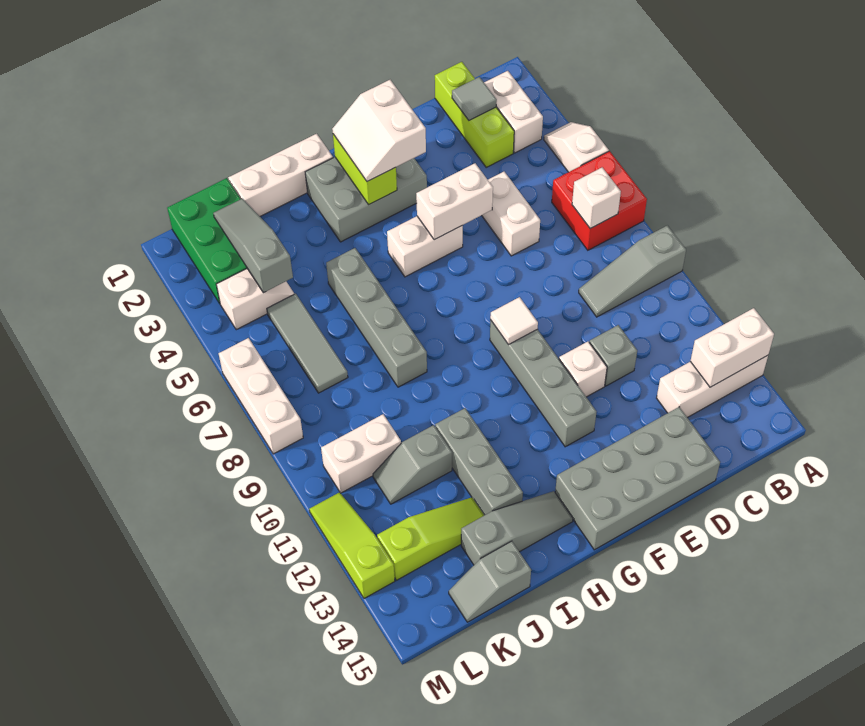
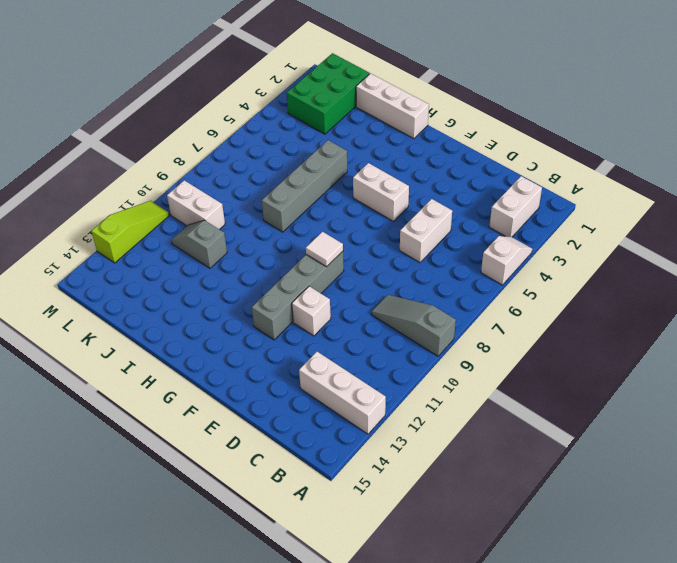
none -> red 2x2 brick [552,151,647,250]
none -> lime 1x3 brick [435,62,514,167]
none -> grey 1x1 brick [589,325,637,386]
none -> grey 2x4 brick [555,407,720,550]

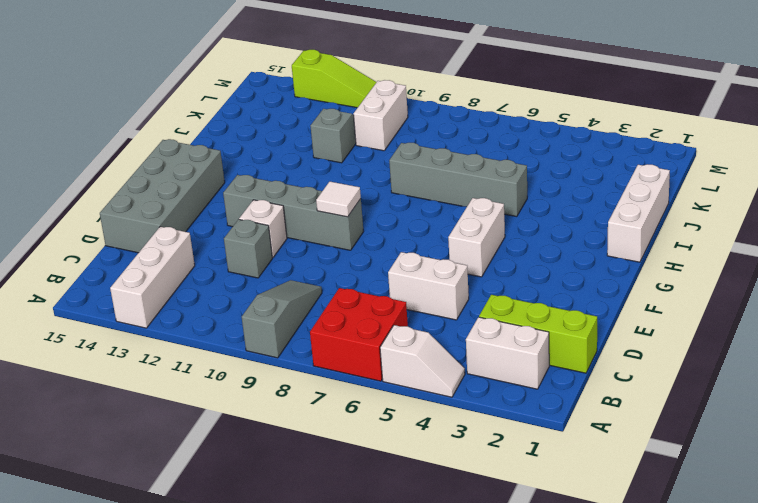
none -> grey 2x3 brick [305,157,427,242]
none -> grey 1x3 slope [461,491,573,565]
none -> grey 1x3 brick [435,408,523,515]
none -> lime 1x3 slope [377,497,484,580]

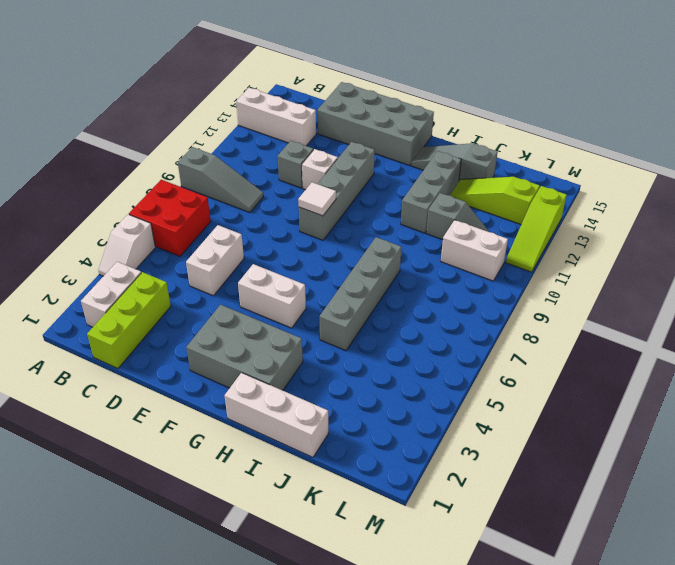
none -> grey 1x2 slope [449,541,531,622]
none -> green 2x3 brick [167,178,248,303]
none -> white 1x2 slope [216,269,294,330]
none -> grey 1x3 tile [267,294,348,393]

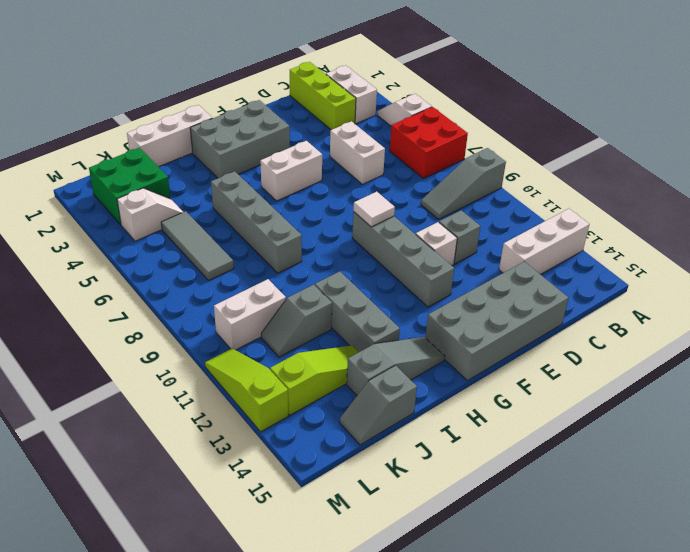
green 2x2 brick [89,148,170,225] -> green 2x3 brick [167,178,248,303]
none -> white 1x3 brick [219,338,303,454]
none -> white 1x2 brick [690,308,774,387]
none -> white 1x1 brick [572,167,621,228]
none -> grey 1x1 tile [452,77,497,120]

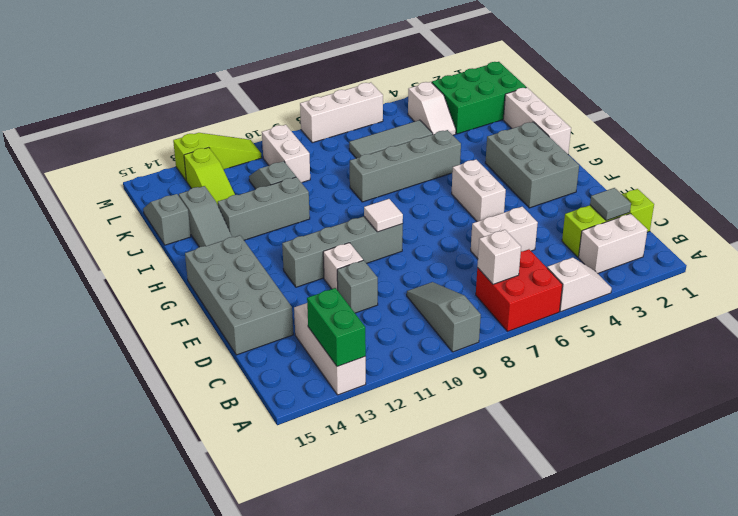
green 1x2 brick [307,288,366,367] -> white 1x2 brick [690,308,774,387]
none -> white 1x2 brick [416,163,493,240]
none -> lime 1x2 brick [333,134,397,204]
none -> grey 1x3 slope [213,198,293,293]
none -> white 2x2 slope [332,80,426,182]

